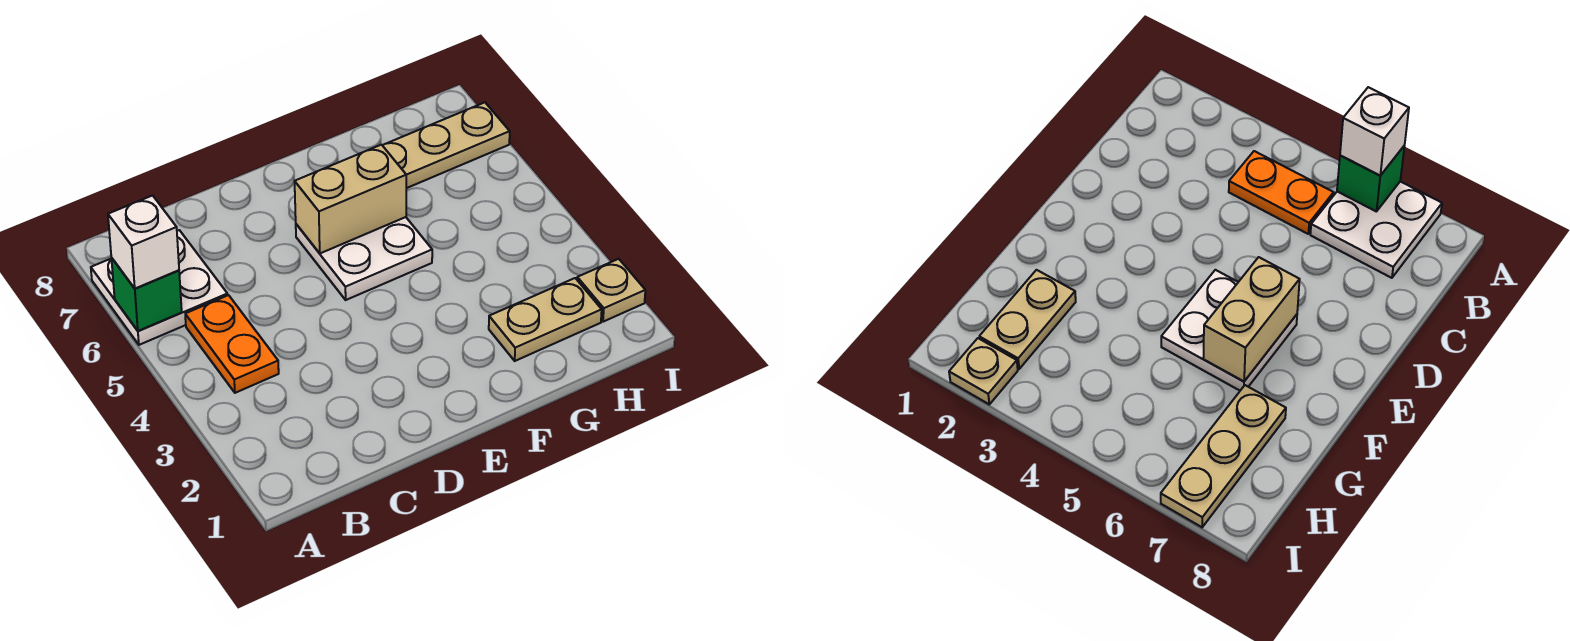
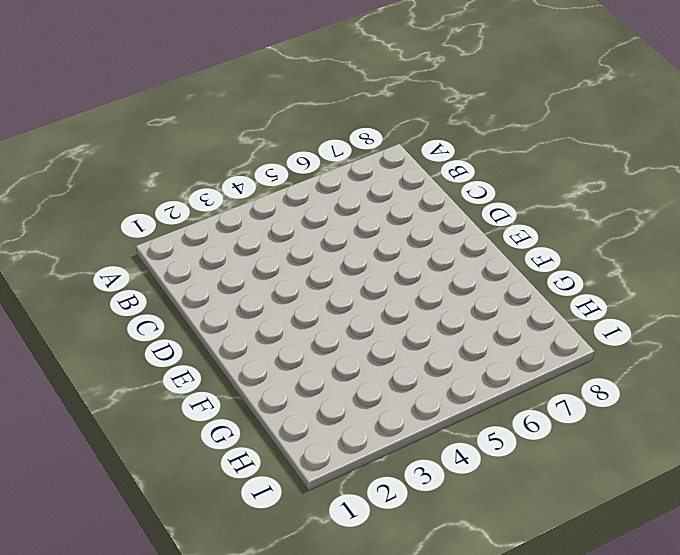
none -> white 2x2 plate [91,230,228,345]
none -> orange 1x2 plate [185,295,279,393]

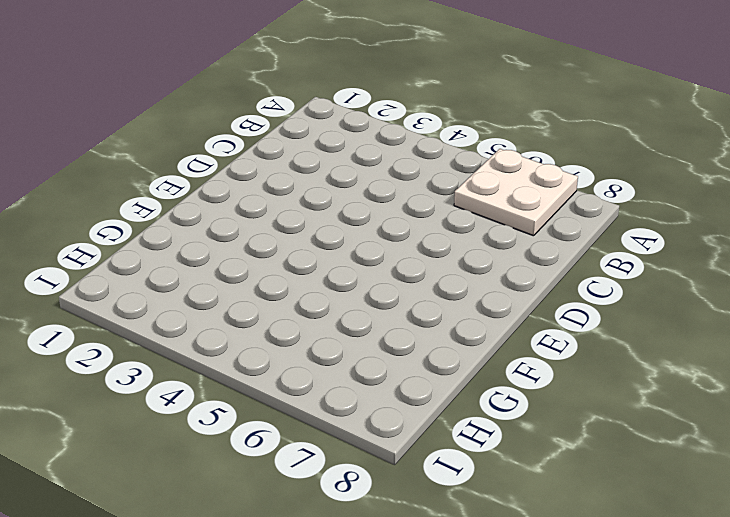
none -> orange 1x2 plate [185,295,279,393]
none -> white 2x2 plate [296,217,432,300]

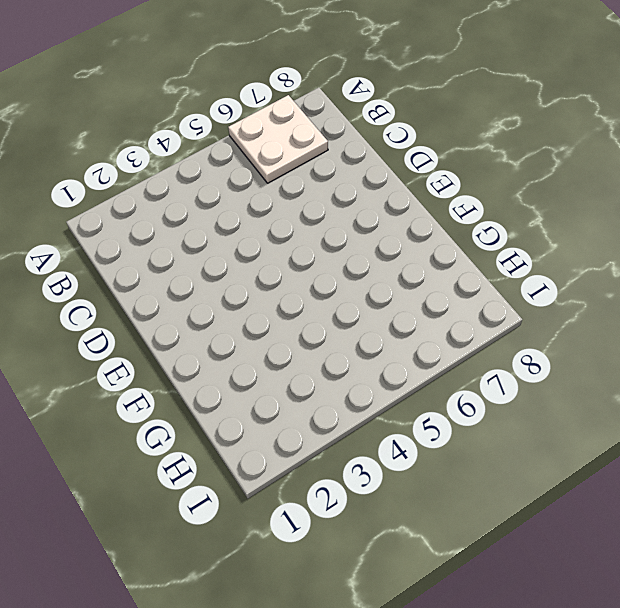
none -> orange 1x2 plate [185,295,279,393]
none -> white 2x2 plate [296,217,432,300]

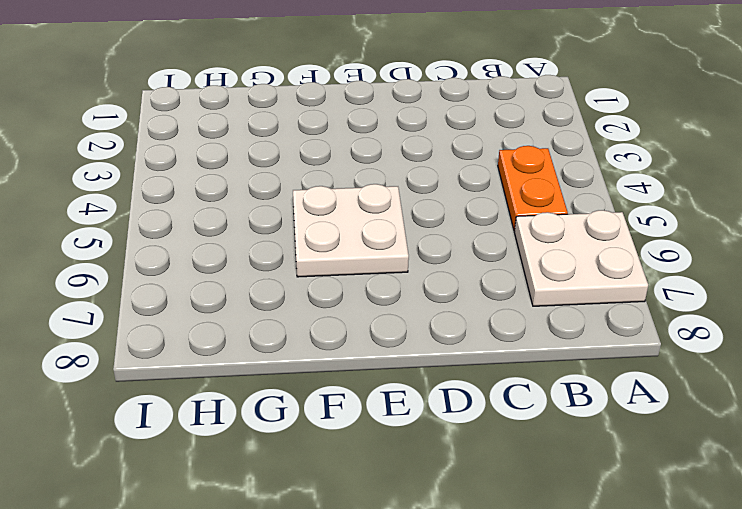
none -> tan 1x2 plate [489,278,602,361]
none -> tan 1x3 plate [382,102,510,188]

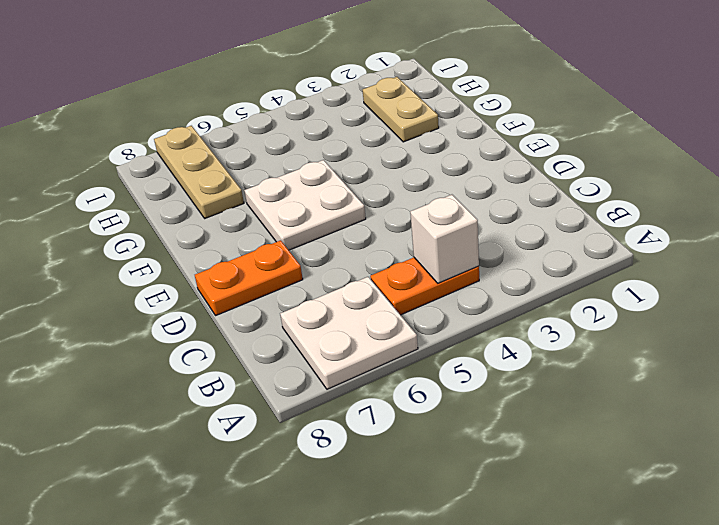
white 1x1 brick [410,195,479,283] -> white 1x1 brick moved to [108,196,179,288]
orange 1x2 plate [195,240,303,316] -> none
none -> tan 1x1 plate [577,259,645,322]
none -> green 1x1 brick [111,258,182,331]

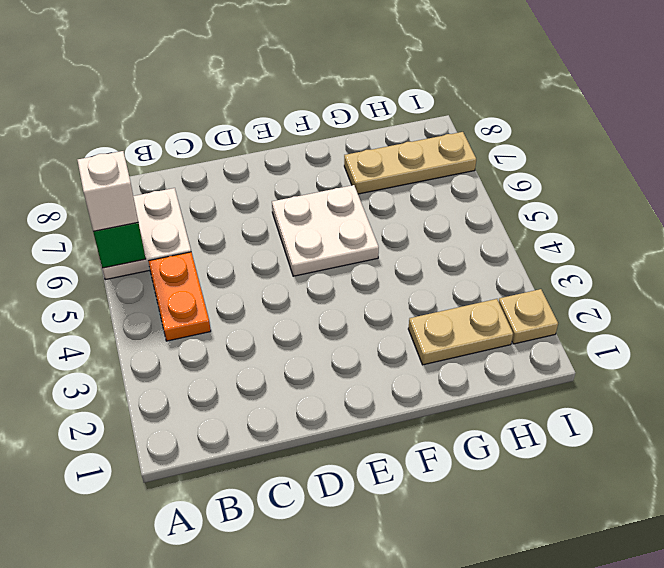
none -> tan 1x2 brick [295,145,406,253]

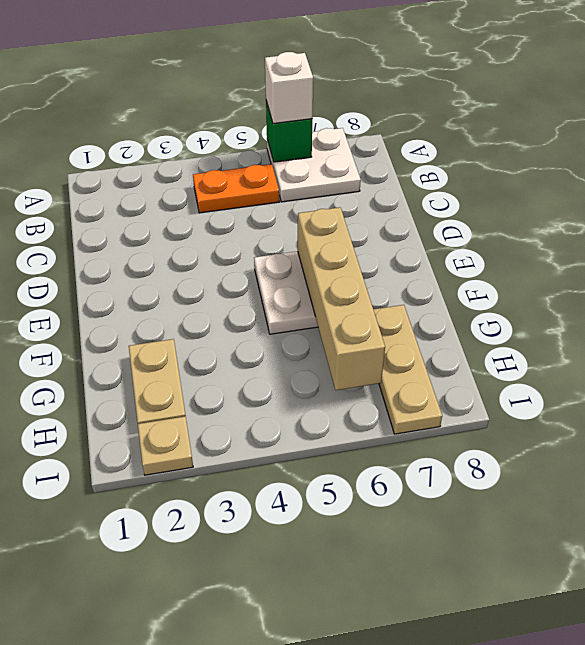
tan 1x4 brick [298,207,385,390] -> tan 1x2 brick [295,145,406,253]

